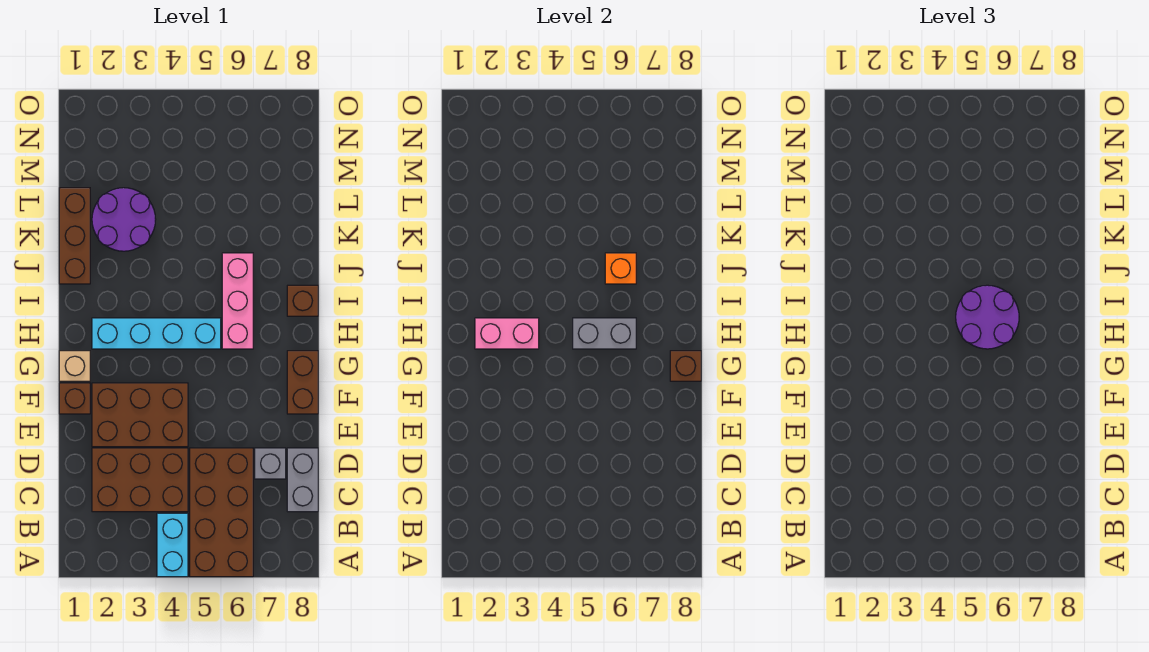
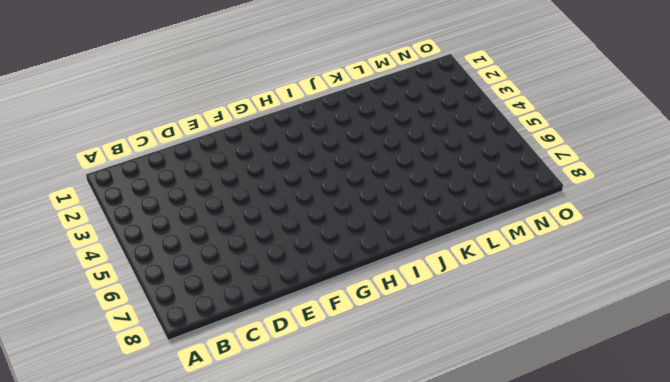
none -> cyan 1x2 brick [157,513,188,577]
none -> brown 2x4 brick [190,448,253,577]
none -> brown 2x3 brick [92,448,188,512]

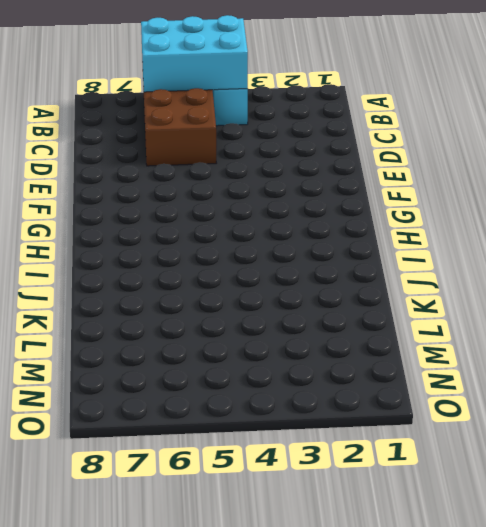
cyan 2x3 brick [141,15,248,92] -> none
none -> brown 2x3 brick [92,448,188,512]
none -> grey 1x2 brick [287,448,318,512]
none -> grey 1x1 brick [255,448,286,479]

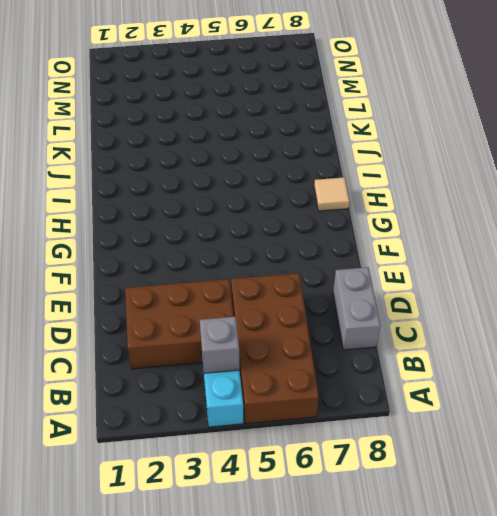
grey 1x1 brick [200,317,240,373] -> grey 1x1 brick moved to [255,448,286,479]
tan 1x1 tile [314,177,350,211] -> none
none -> brown 2x3 brick [92,383,188,447]
none -> brown 1x1 brick [59,383,90,414]
none -> brown 1x2 brick [287,351,318,414]

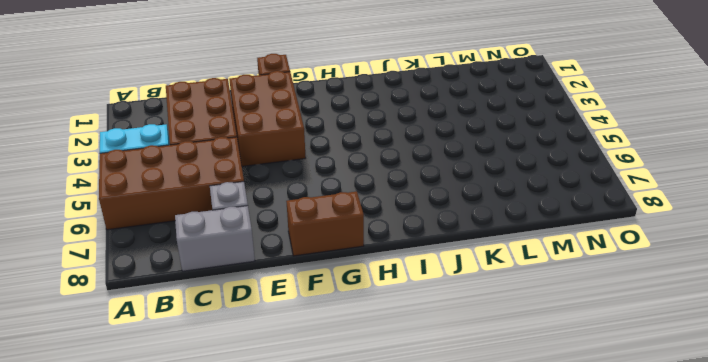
none -> tan 1x1 brick [59,351,90,381]
none -> cyan 1x4 brick [92,318,221,349]
none -> pink 1x3 brick [222,253,253,349]

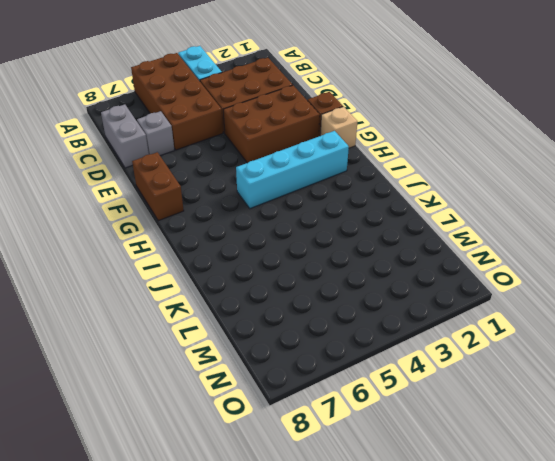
none -> pink 1x3 brick [222,253,253,349]
none -> brown 1x1 brick [287,285,318,316]
none -> brown 1x3 brick [59,188,90,284]

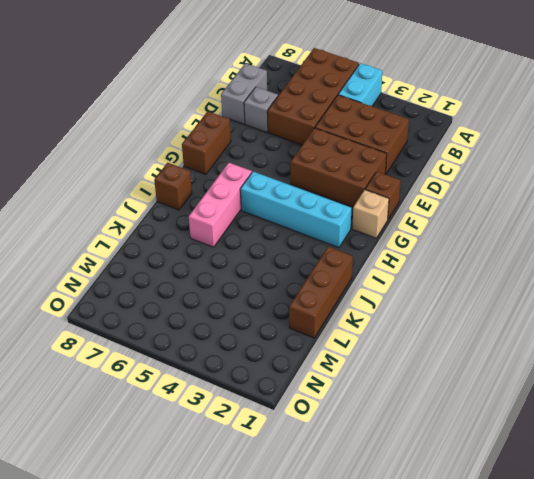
none -> purple 2x2 round brick [92,188,156,251]
none -> brown 1x1 brick [670,351,701,381]
none -> pink 1x2 brick [475,318,539,349]

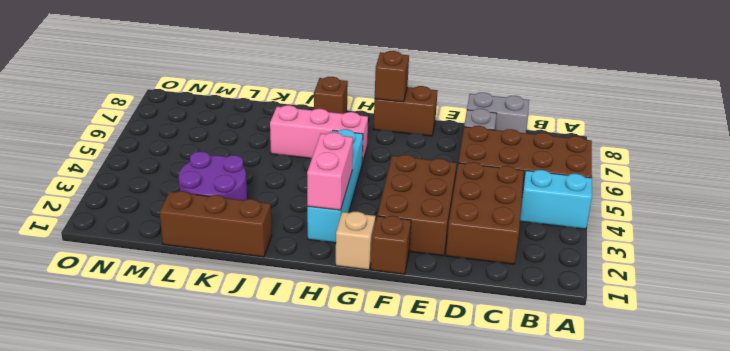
none -> grey 1x2 brick [573,318,636,349]
none -> orange 1x1 brick [605,253,636,284]
none -> purple 2x2 round brick [956,285,1019,349]

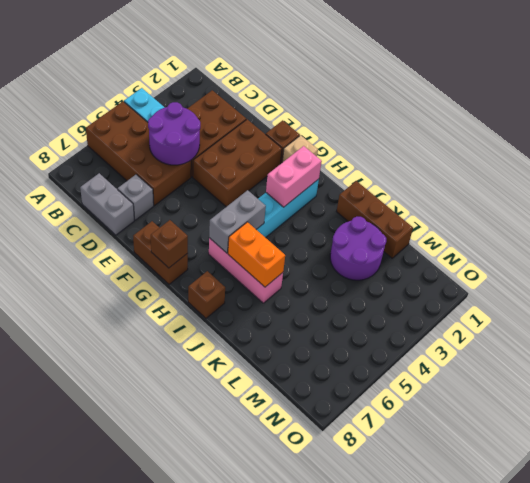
purple 2x2 round brick [148,102,200,165] -> purple 2x2 round brick moved to [956,285,1019,349]
orange 1x2 brick [228,222,285,287] -> orange 1x1 brick [605,253,636,284]

